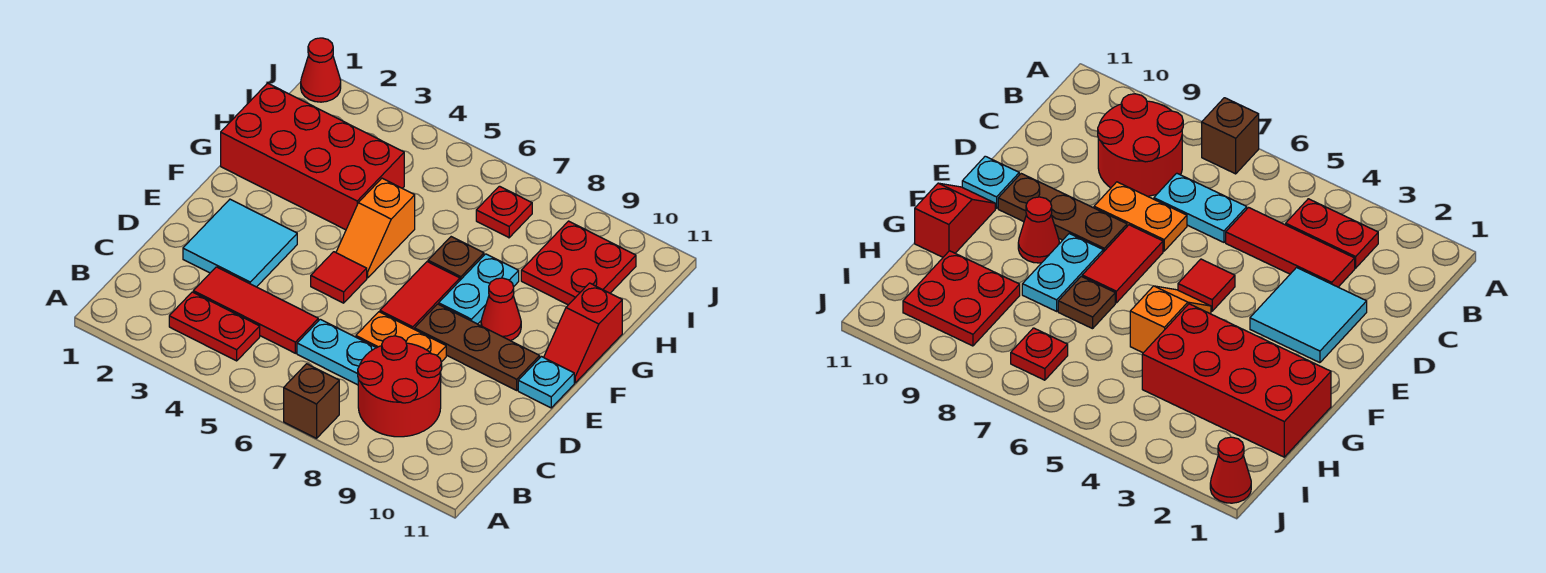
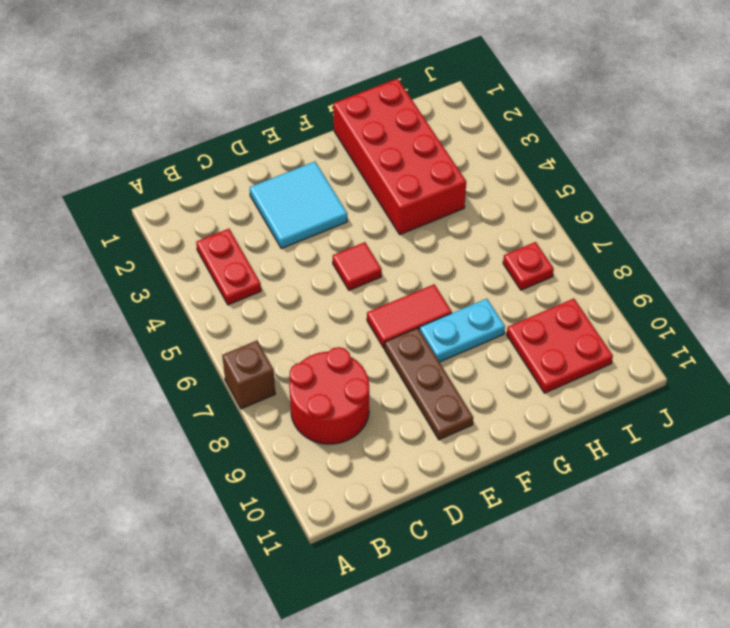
none -> red 1x3 tile [193,267,318,353]
none -> cyan 1x2 plate [297,319,376,385]
none -> orange 1x2 plate [356,312,446,362]

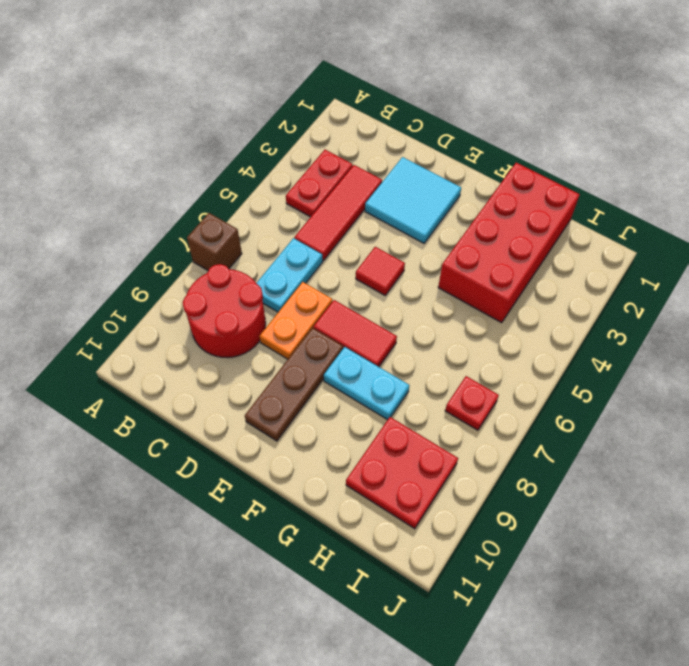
none -> cyan 1x1 plate [518,357,574,408]
none -> orange 1x2 slope [336,178,415,278]
none -> red 1x1 cone [481,278,521,341]

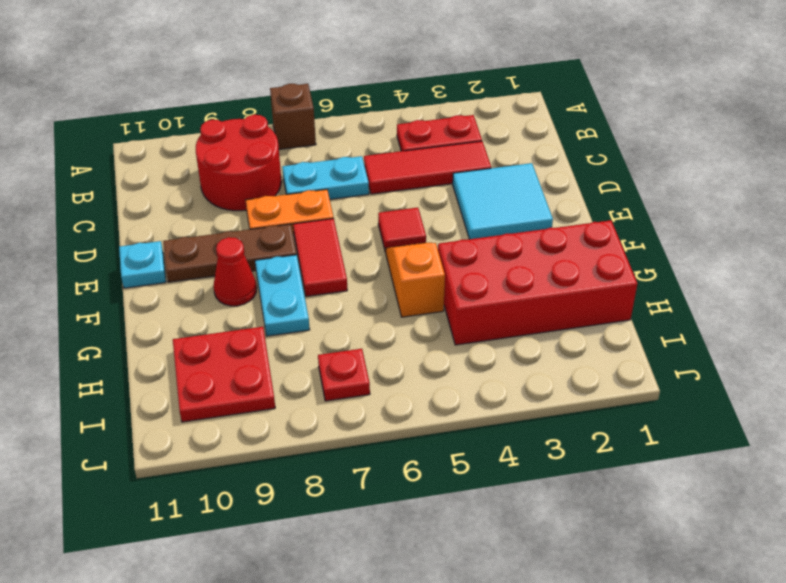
none -> red 1x2 slope [544,283,622,383]
none -> brown 1x1 plate [428,237,484,280]
none -> red 1x1 cone [301,38,341,102]

